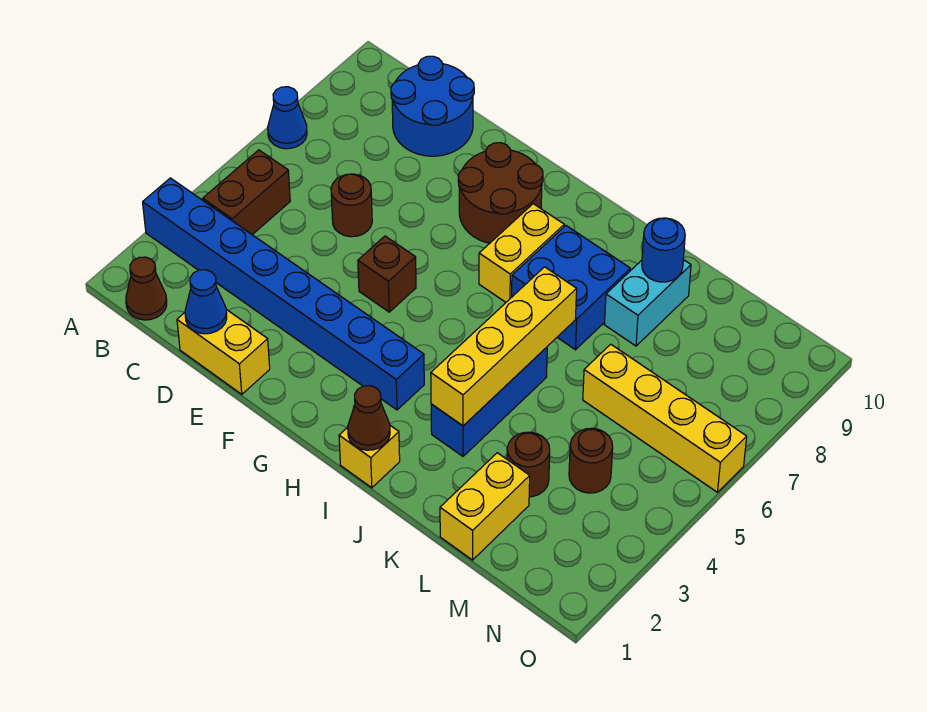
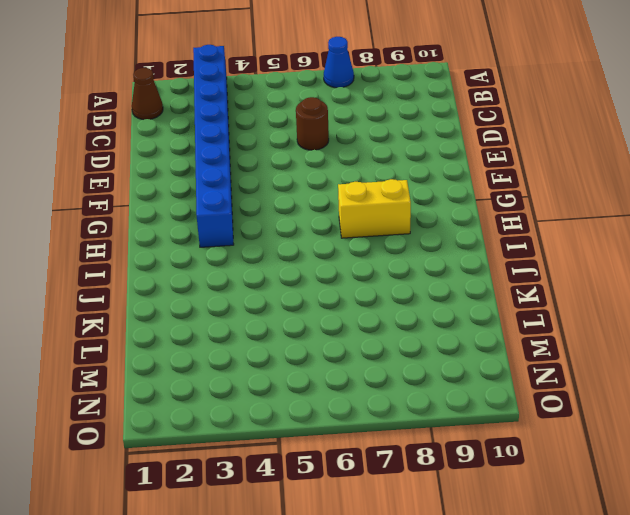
none -> brown 1x2 brick [203,150,290,235]
none -> blue 2x2 round brick [391,56,474,156]
none -> yellow 1x2 brick [177,309,270,394]

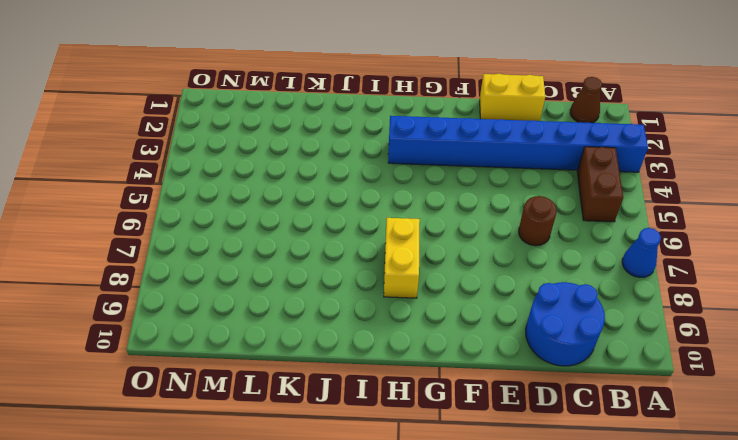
none -> brown 1x1 brick [358,236,416,312]
none -> brown 2x2 round brick [458,143,543,243]
none -> yellow 1x1 brick [339,426,400,488]

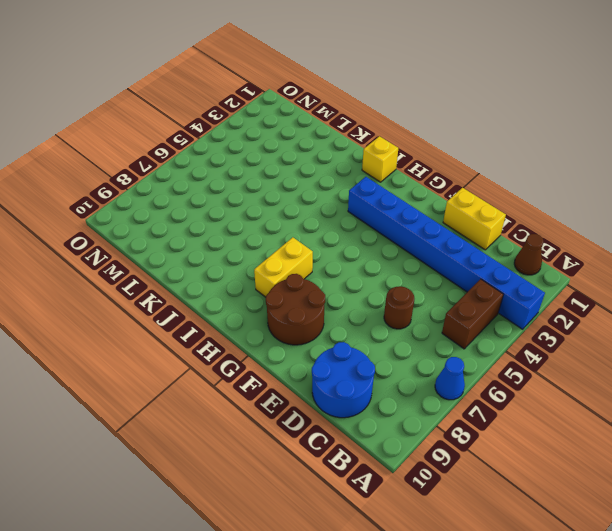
none -> brown 1x1 brick [358,236,416,312]
none -> blue 2x2 brick [512,226,630,350]
none -> blue 1x3 brick [431,347,547,456]

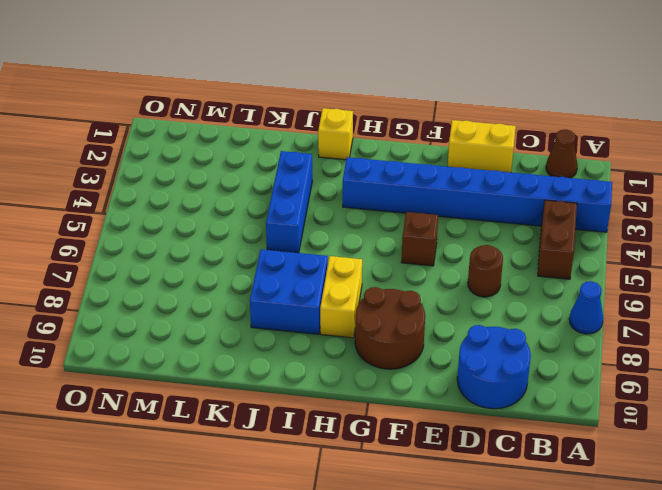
none -> cyan 1x2 brick [604,260,691,346]
none -> yellow 1x2 brick [440,453,530,560]
none -> brown 1x1 round brick [507,432,550,497]

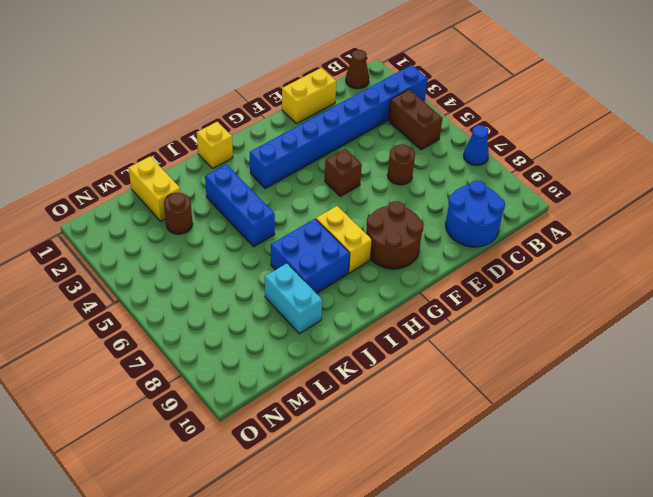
none -> yellow 1x4 brick [583,344,747,492]
none -> brown 1x1 round brick [569,428,613,493]
none -> blue 1x1 cone [185,270,227,334]

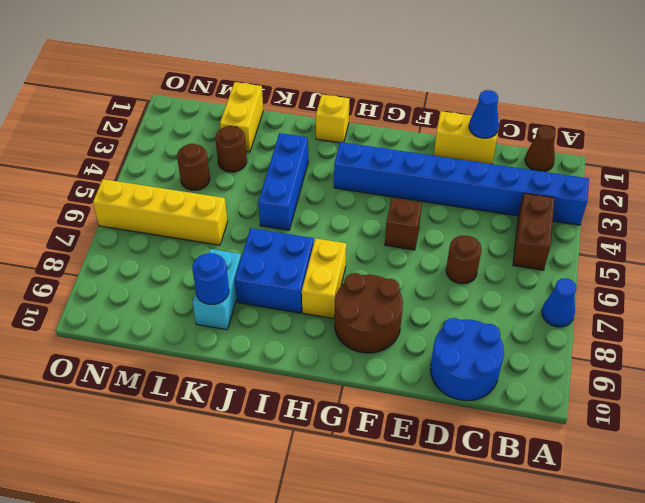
none -> brown 1x1 cone [348,386,390,450]
none -> yellow 1x4 brick [431,267,577,426]

